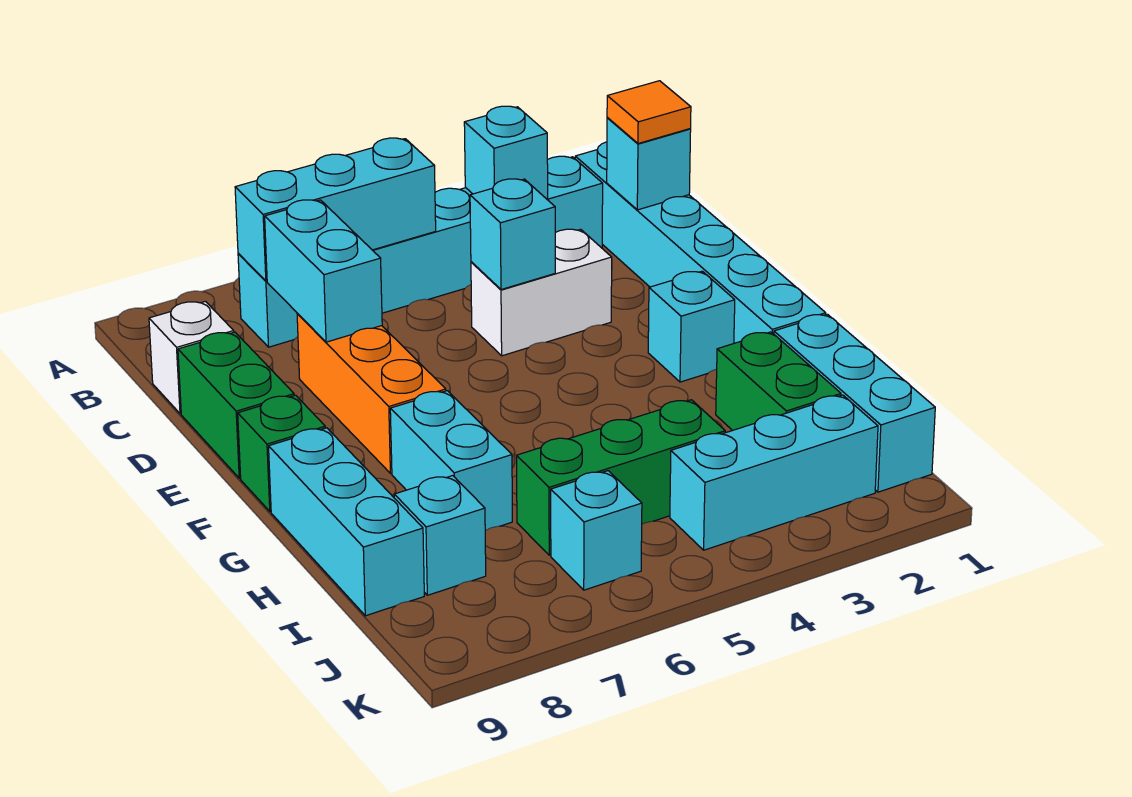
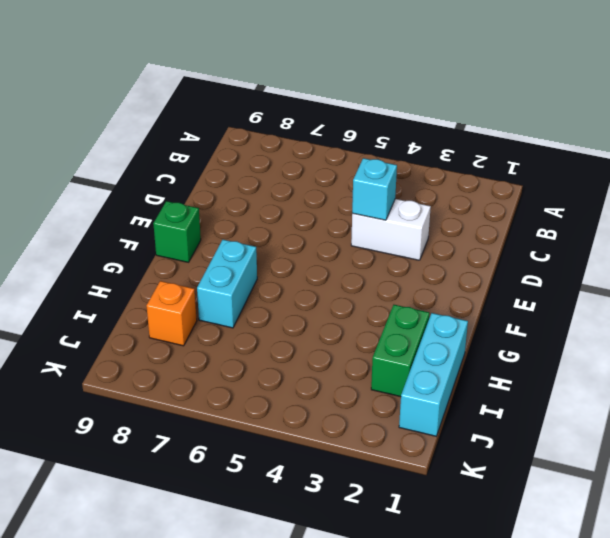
orange 1x1 brick [147,281,197,346] -> cyan 1x1 brick [394,476,486,595]
none -> cyan 1x6 brick [575,142,826,343]
none -> cyan 1x6 brick [238,156,603,347]
none -> white 1x1 brick [149,302,234,414]

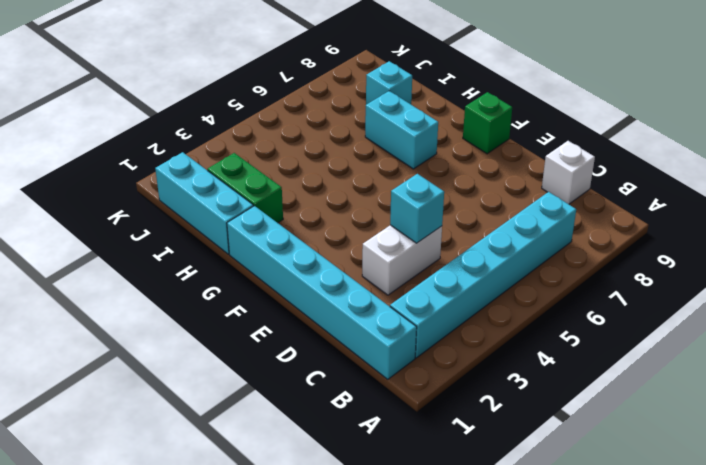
none -> orange 1x3 brick [297,313,446,473]
none -> green 1x2 brick [178,332,294,478]
none -> cyan 1x1 brick [648,271,735,382]

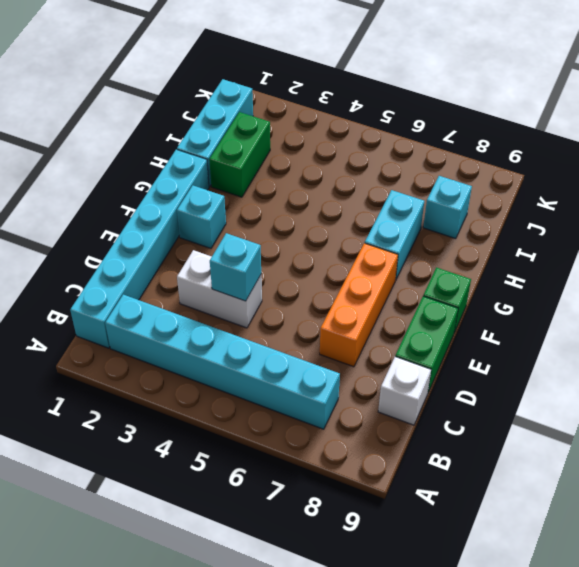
none -> cyan 1x3 brick [269,428,424,616]
none -> green 1x3 brick [517,400,725,555]
none -> cyan 1x3 brick [670,395,878,550]

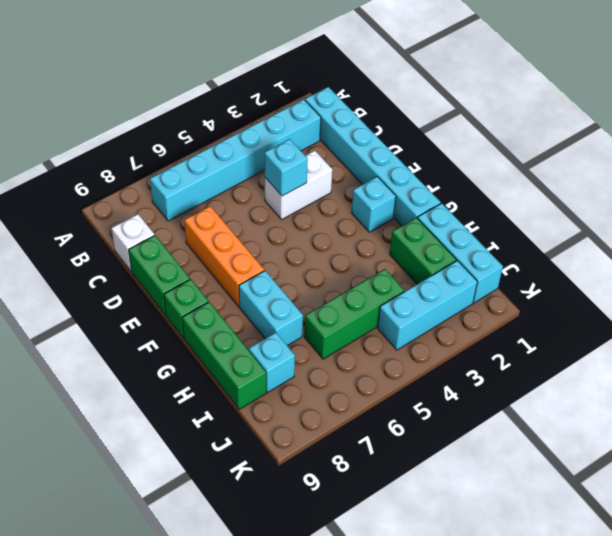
green 1x3 brick [182,302,266,409] -> cyan 1x3 brick [269,428,424,616]
none -> cyan 1x1 brick [551,471,642,590]
none -> cyan 1x1 brick [464,106,548,199]
none -> cyan 1x3 brick [235,138,436,281]

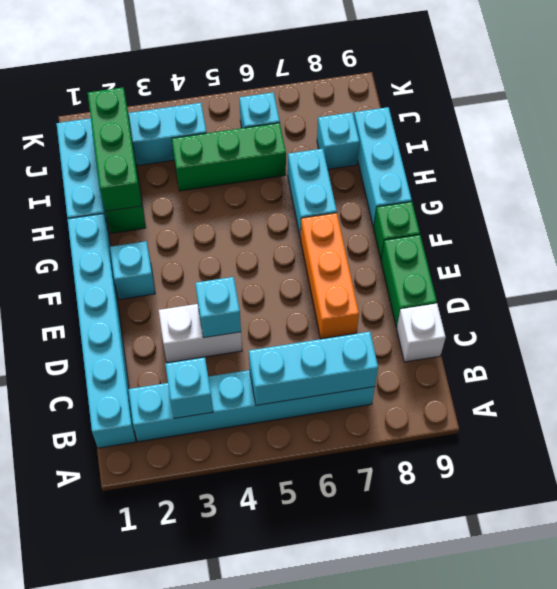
green 1x3 brick [88,88,142,211] -> none
none -> cyan 1x1 brick [607,118,691,210]
none -> cyan 1x2 brick [265,200,382,342]
none -> orange 1x1 tile [607,81,691,144]

